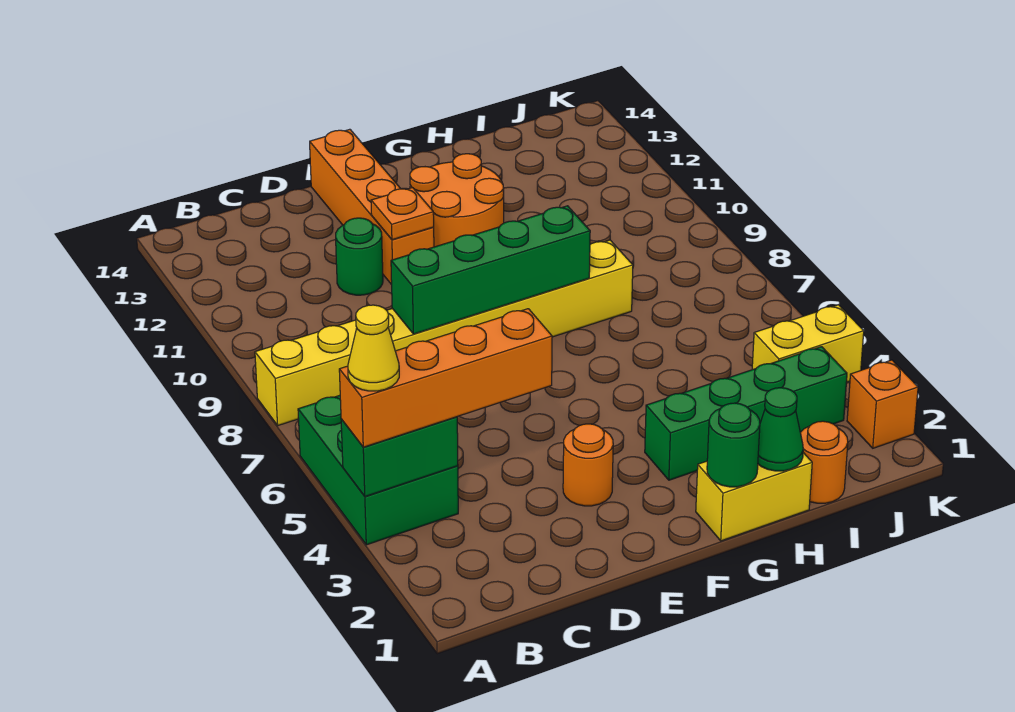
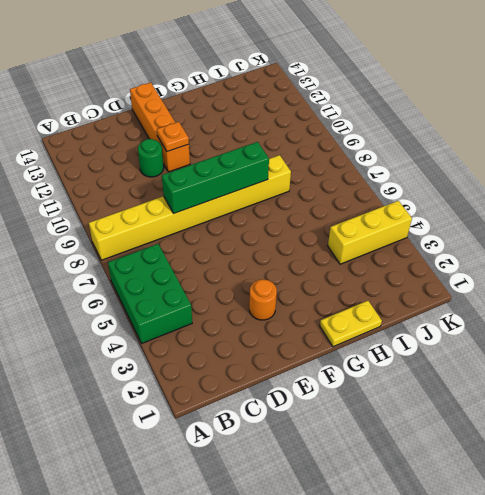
yellow 1x2 plate [320,301,382,347] -> yellow 1x2 brick [696,453,812,541]
yellow 1x3 brick [328,201,412,264] -> yellow 1x2 brick [752,305,864,382]
none -> orange 2x2 round brick [410,154,504,247]
none -> green 1x4 brick [645,347,847,480]
none -> orange 1x1 round brick [800,421,848,503]

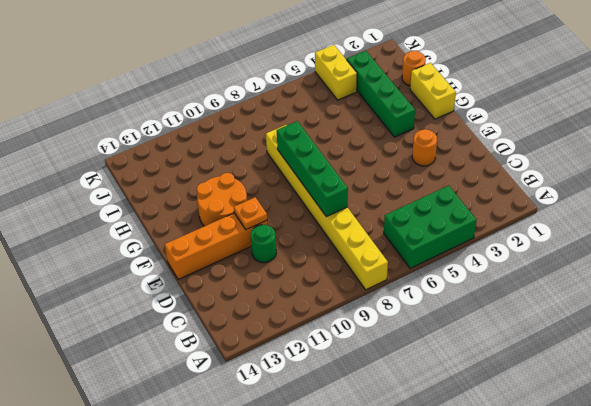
none -> orange 1x1 brick [847,360,918,448]
none -> green 1x2 brick [341,417,458,496]
none -> green 1x1 round brick [707,403,760,487]

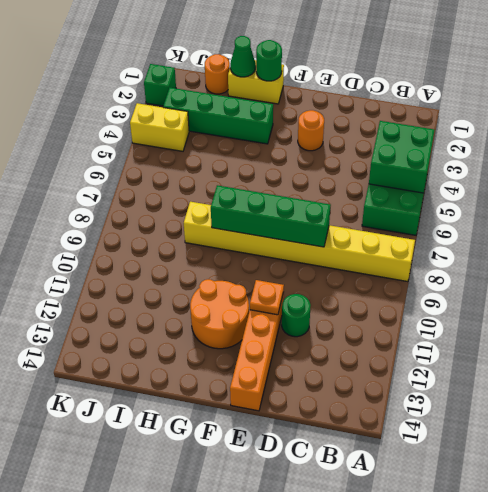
green 2x2 brick [369,121,435,193] -> green 1x2 brick [341,417,458,496]
green 1x1 brick [144,64,176,106] -> orange 1x1 brick [847,360,918,448]
none -> orange 1x4 brick [339,309,552,447]
none -> yellow 1x1 cone [348,305,399,391]

